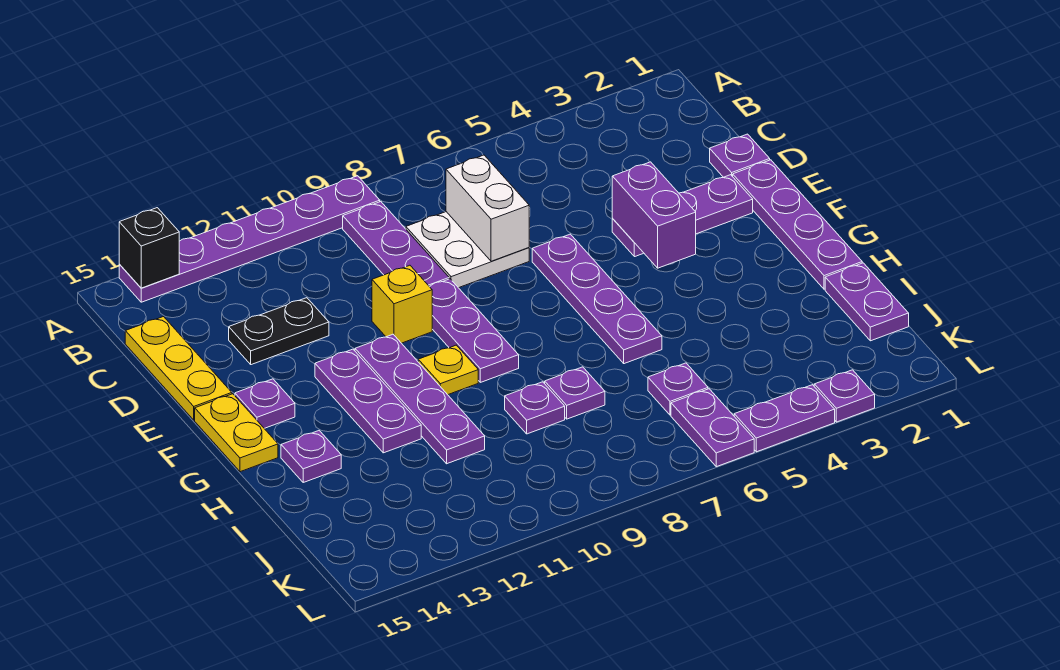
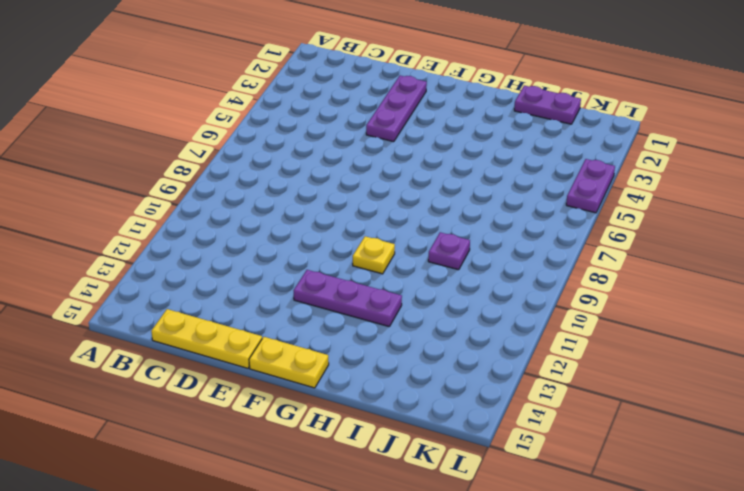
none -> purple 1x6 plate [119,176,380,302]
none -> purple 1x3 plate [343,202,449,286]
none -> white 2x2 plate [406,212,529,288]

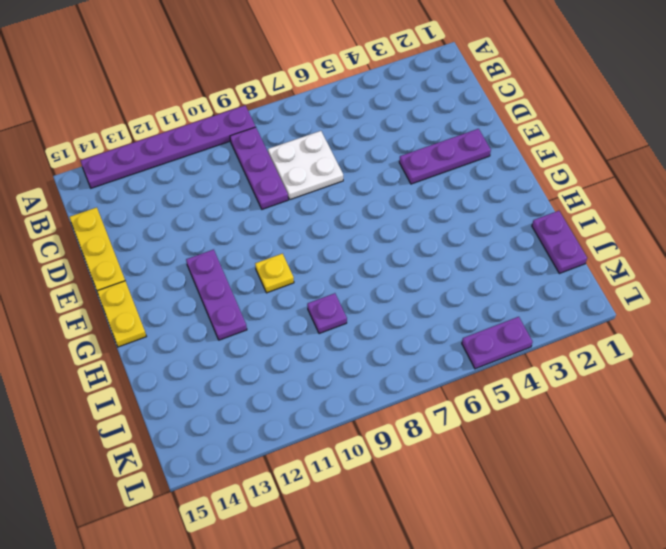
none -> purple 1x1 plate [710,134,770,177]
none -> black 1x2 plate [229,298,329,365]
none -> purple 1x4 plate [733,160,862,289]

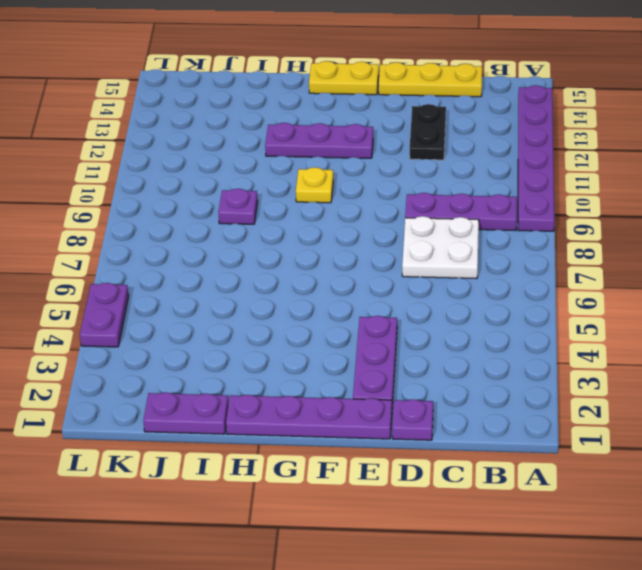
none -> purple 1x4 plate [532,234,662,364]
none -> purple 1x3 plate [429,279,519,382]
none -> yellow 1x1 brick [372,265,432,343]

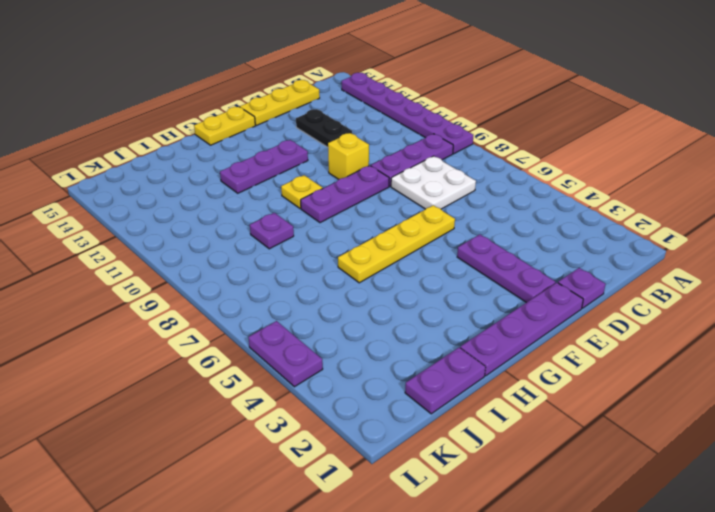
yellow 1x4 plate [338,205,455,283] -> purple 1x4 plate [532,234,662,364]
none -> purple 1x4 plate [355,334,485,464]
none -> purple 1x1 plate [235,379,295,428]
none -> purple 1x1 plate [281,431,341,482]

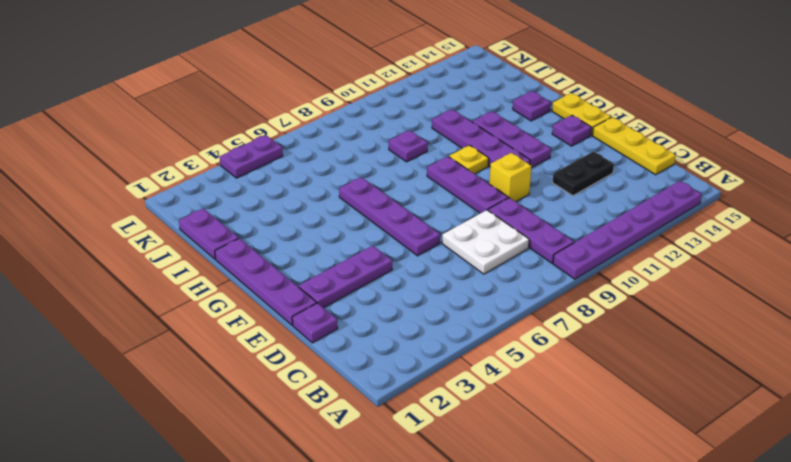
none -> purple 1x1 plate [545,367,605,419]
none -> purple 1x1 plate [648,363,708,415]
none -> purple 1x2 plate [671,389,754,467]

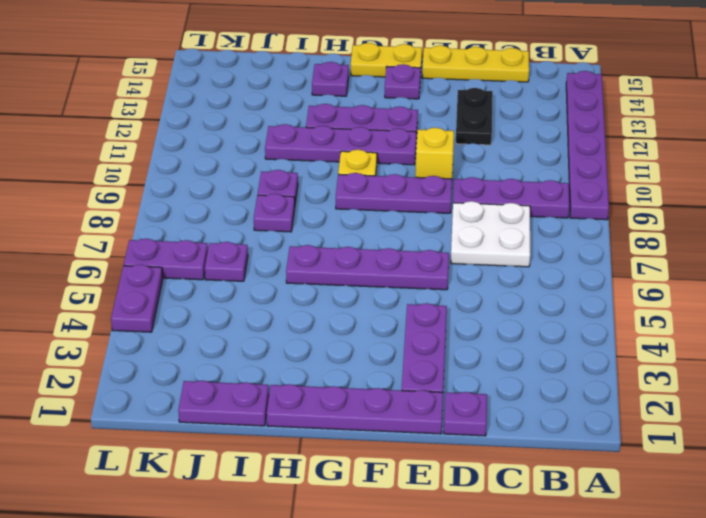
none -> purple 1x1 plate [814,370,875,422]
none -> black 1x1 brick [119,208,179,288]
none -> white 1x2 brick [446,155,529,261]

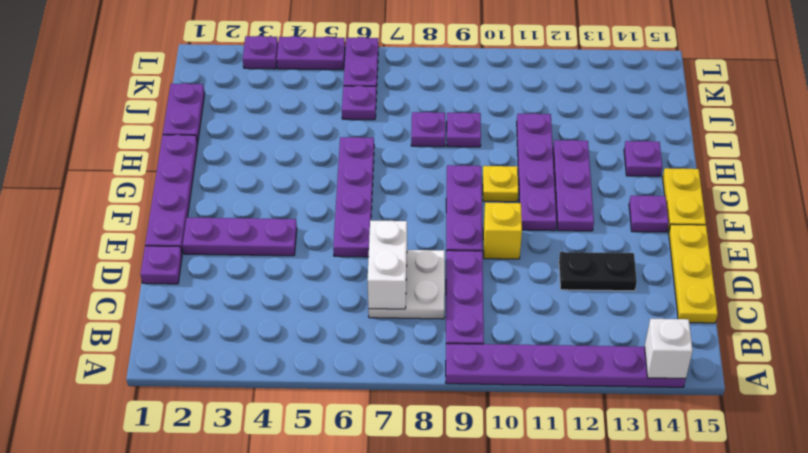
white 1x1 brick [645,319,693,378] -> black 1x1 brick [119,208,179,288]
none -> purple 1x2 brick [612,162,696,268]

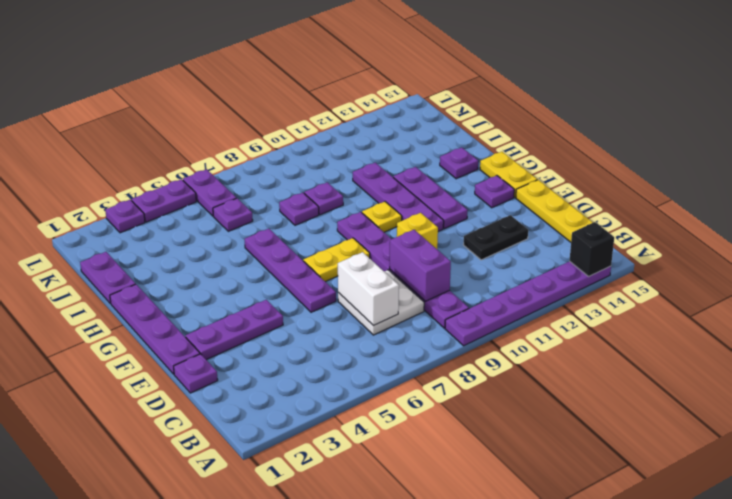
purple 1x2 brick [390,230,451,301] -> purple 1x2 brick moved to [612,162,696,268]
yellow 1x2 plate [303,238,370,282] -> none

